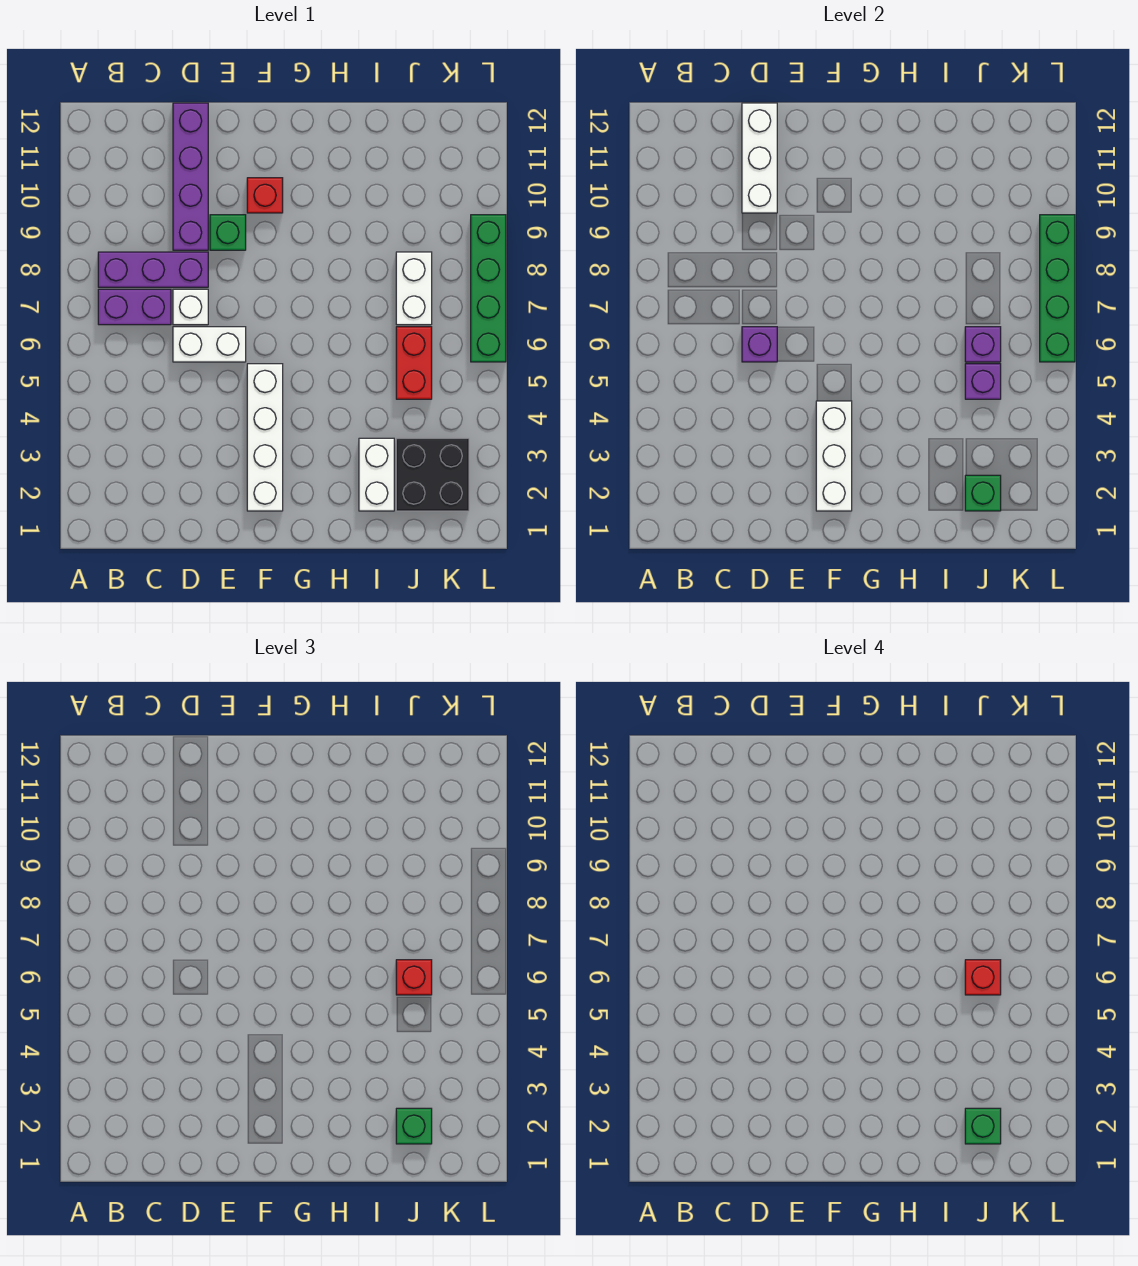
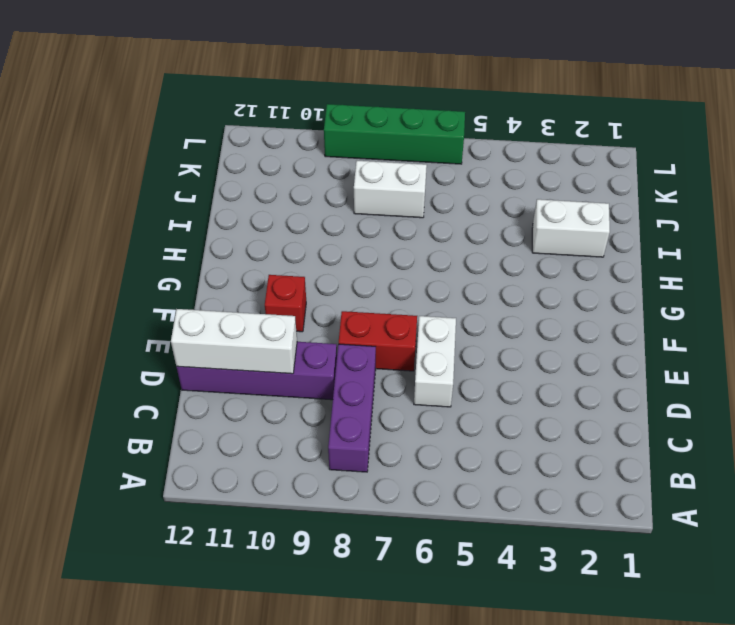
red 1x2 brick [339,311,417,371] -> red 1x2 brick moved to [396,327,432,399]
none -> purple 1x2 brick [98,289,171,325]
none -> white 1x1 brick [173,289,208,325]
none -> green 1x1 brick [210,215,246,250]

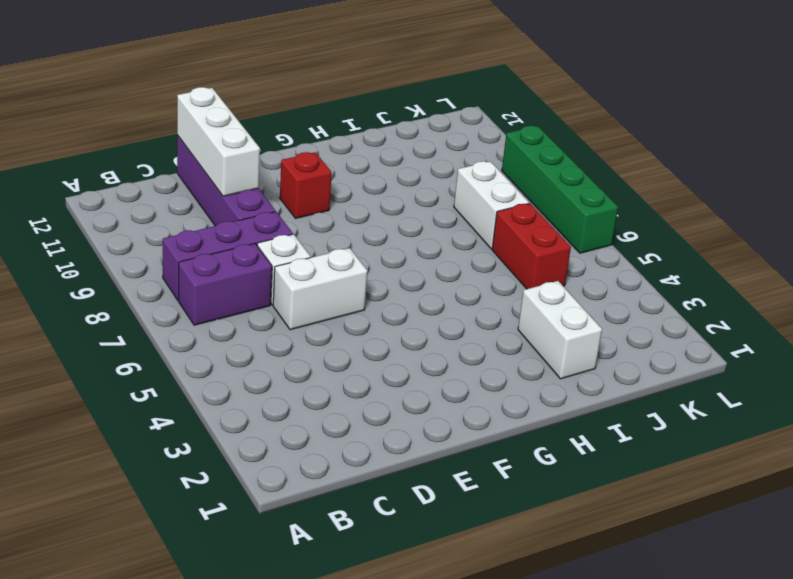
none -> green 1x1 brick [210,215,246,250]
none -> white 1x4 brick [247,364,283,511]
none -> black 2x2 brick [396,438,469,511]

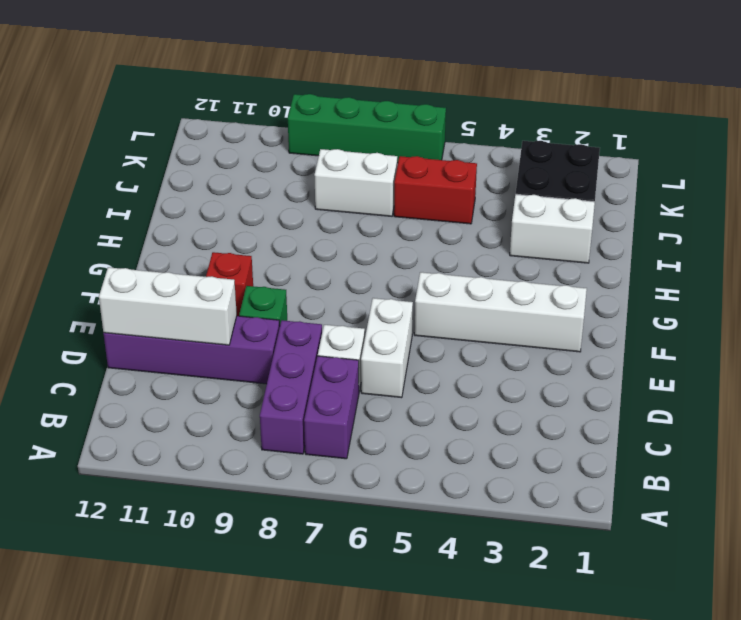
none -> purple 1x1 brick [742,327,777,362]
none -> white 1x3 brick [816,401,852,511]
none -> green 1x1 brick [965,475,1001,511]

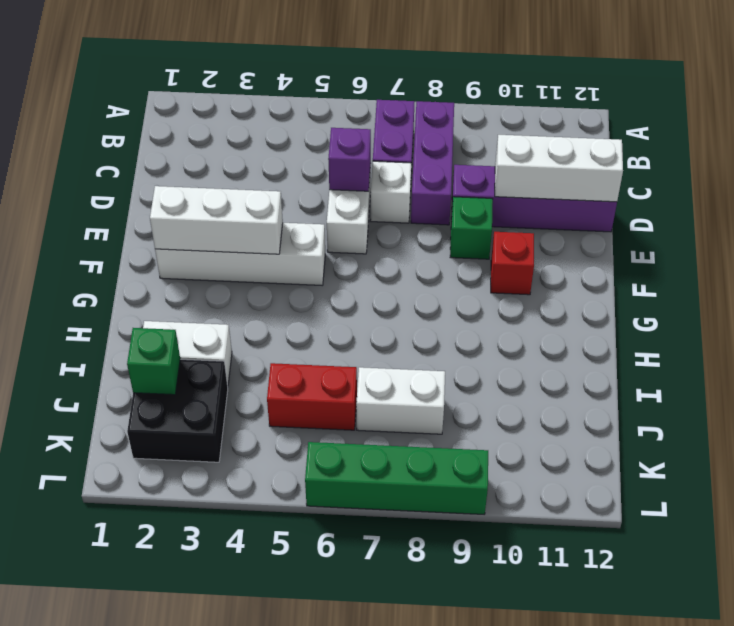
none -> purple 1x1 brick [965,364,1001,399]
none -> purple 1x1 brick [965,327,1001,362]
none -> green 1x4 brick [1040,215,1075,362]

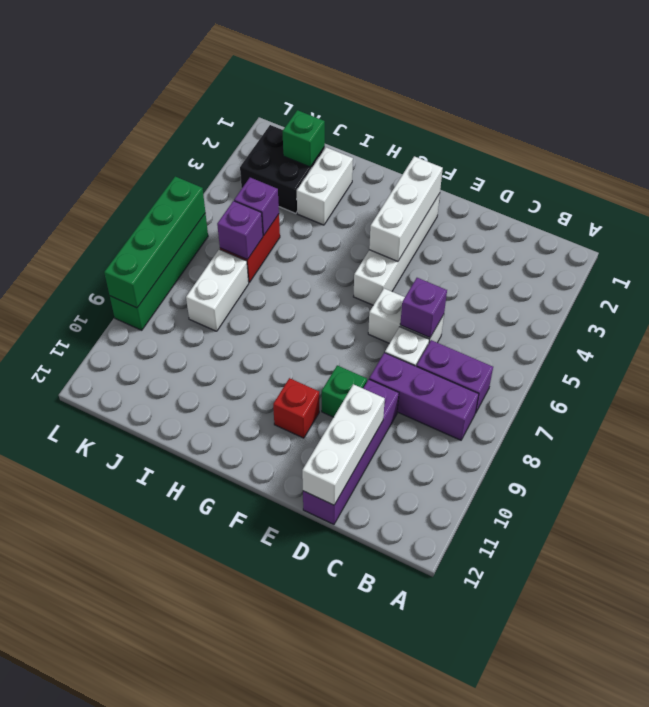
none -> green 1x1 brick [396,1108,432,1144]
none -> red 1x1 brick [396,960,432,995]
none -> green 1x1 brick [965,1108,1001,1144]

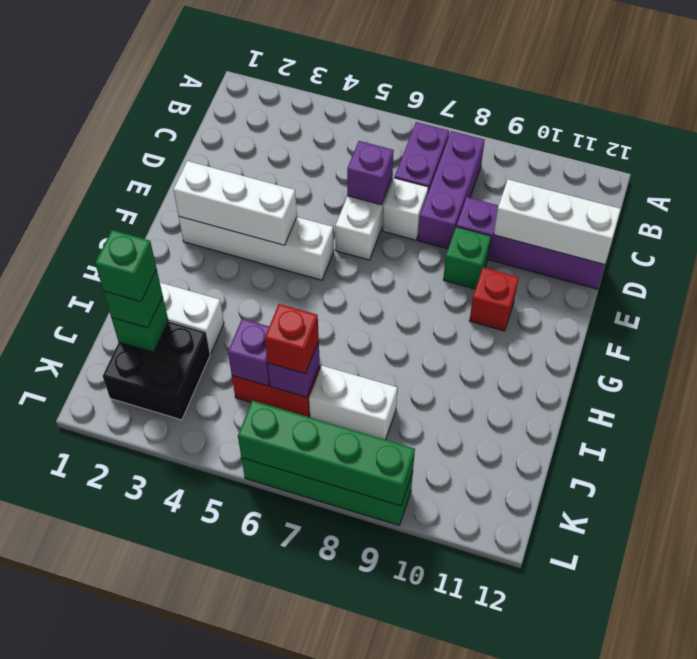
none -> red 1x1 brick [965,960,1001,995]

